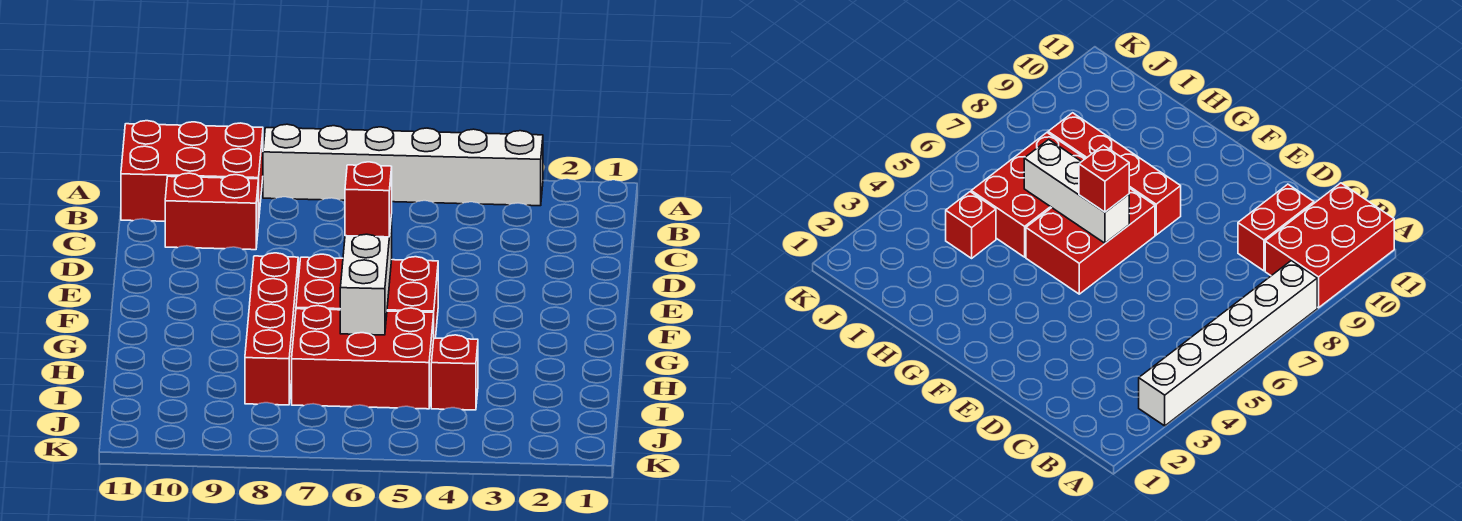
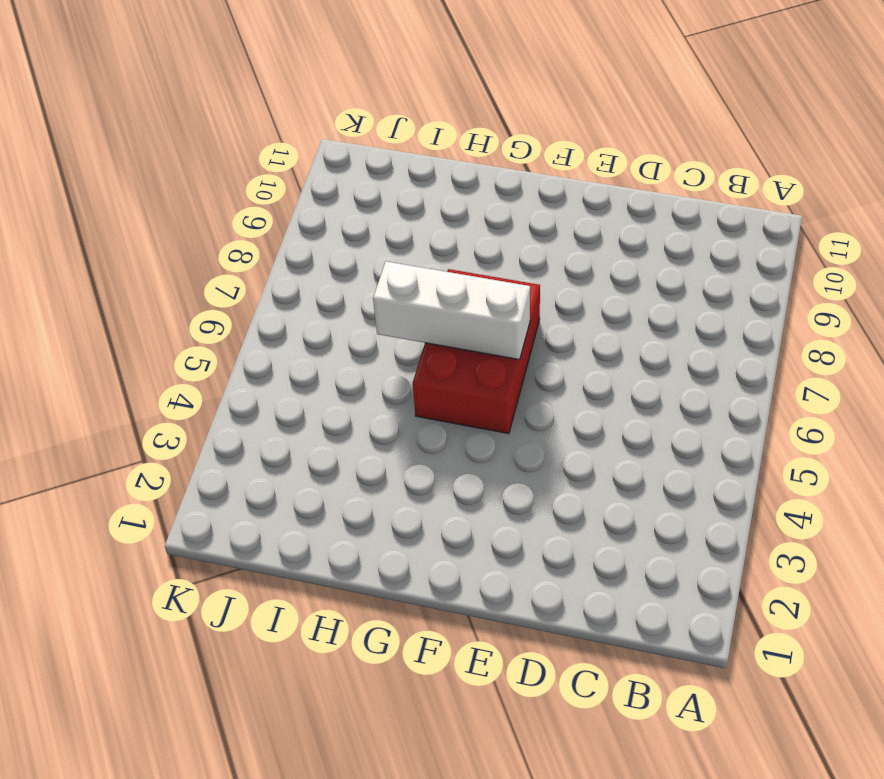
none -> white 1x6 brick [263,124,543,206]
none -> red 2x3 brick [121,121,263,224]

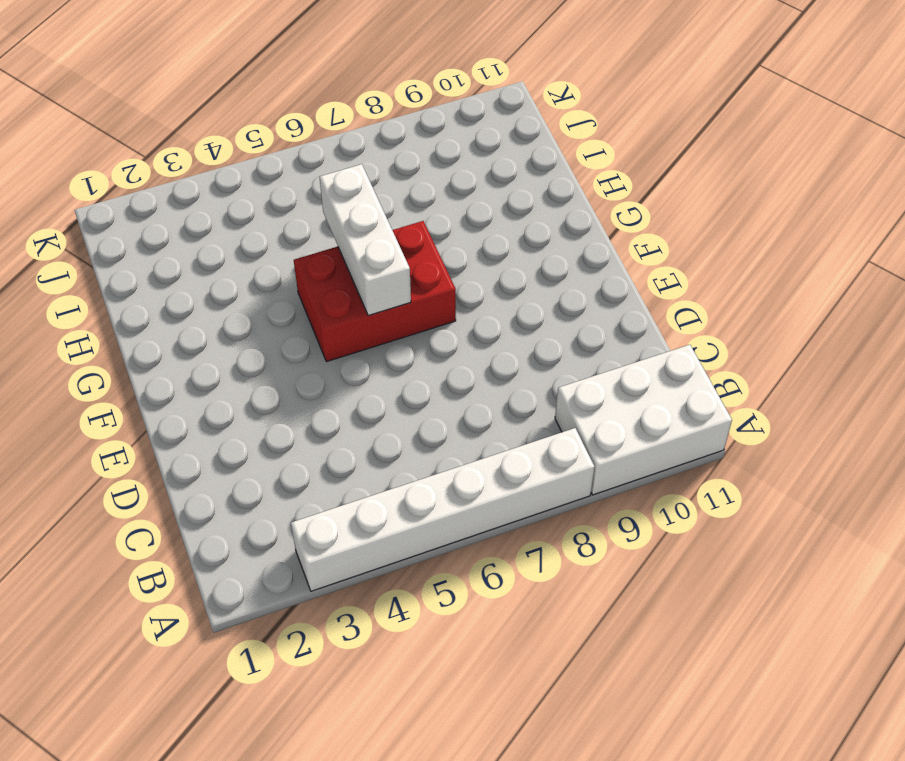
white 2x3 brick [555,345,732,495] -> red 2x3 brick [121,121,263,224]
none -> red 1x2 brick [165,173,258,250]
none -> red 1x4 brick [245,253,298,405]

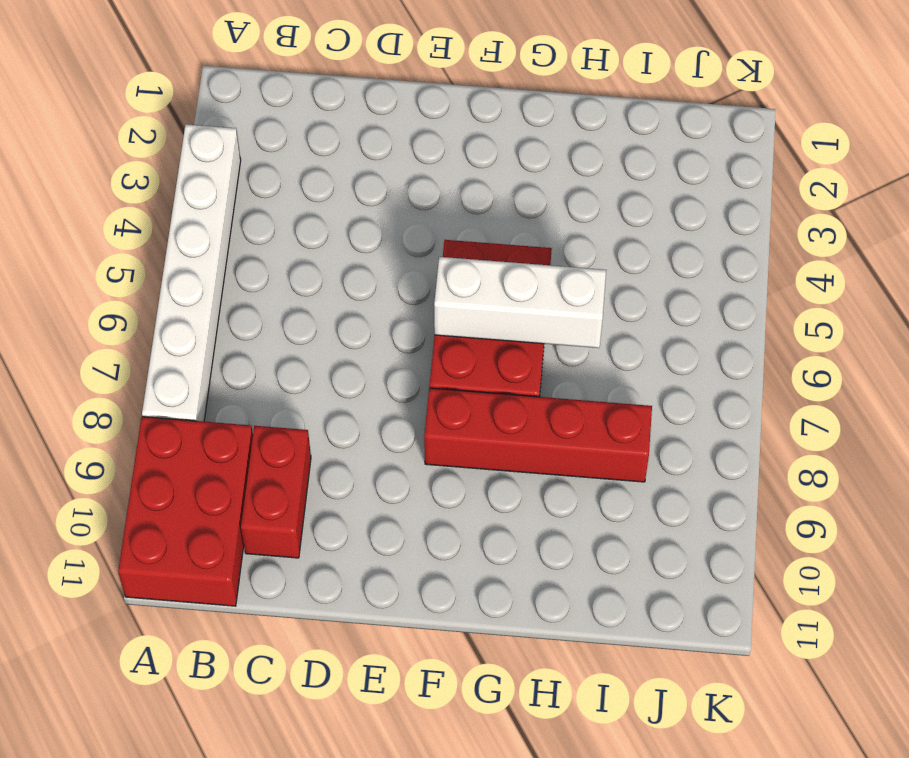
none -> red 2x3 brick [292,306,434,409]
none -> red 1x1 brick [431,335,478,410]

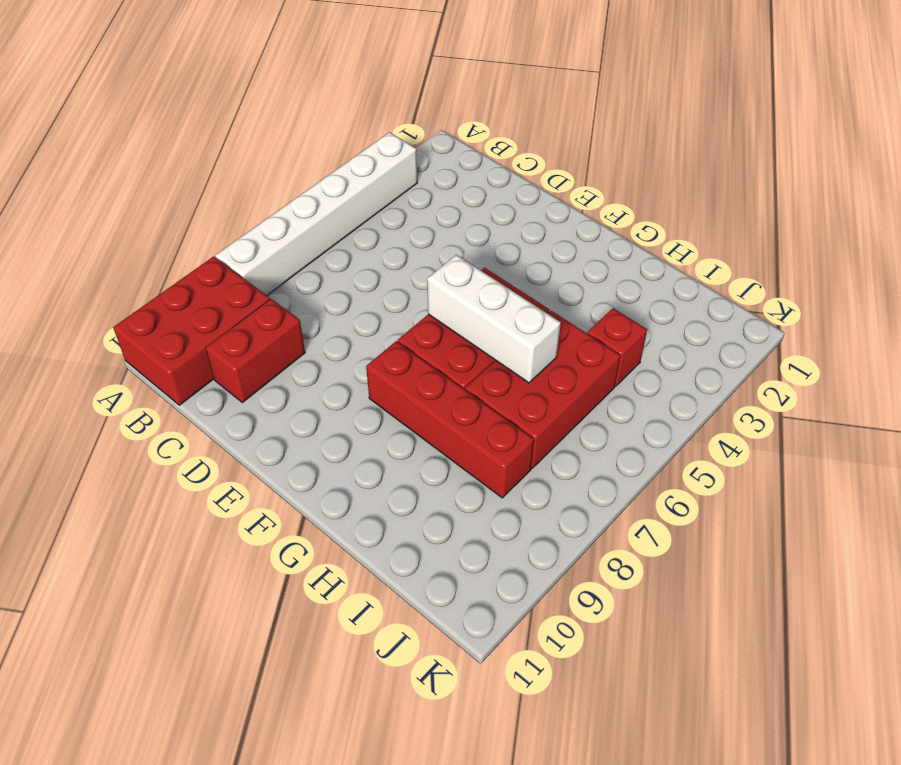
none -> red 1x1 brick [345,162,392,237]

